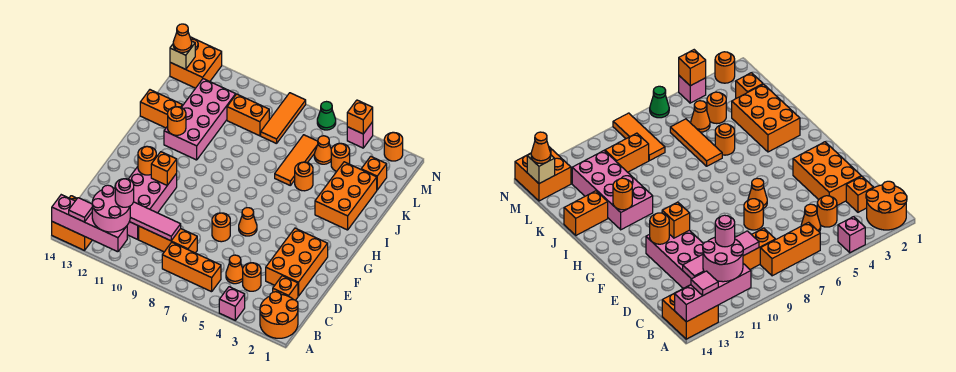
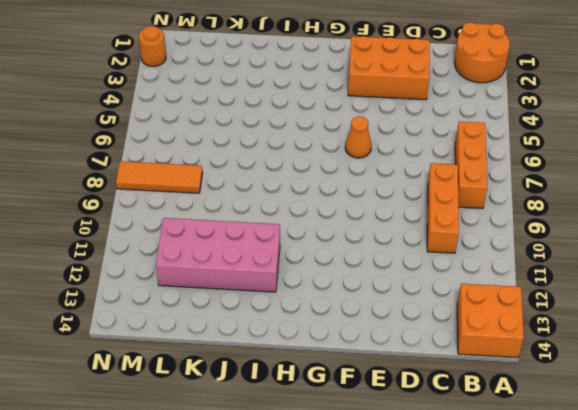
none -> pink 1x1 brick [219,287,245,320]
none -> orange 1x1 brick [273,276,298,300]
none -> orange 1x1 round brick [243,263,261,291]
none -> orange 1x1 cone [226,255,243,284]

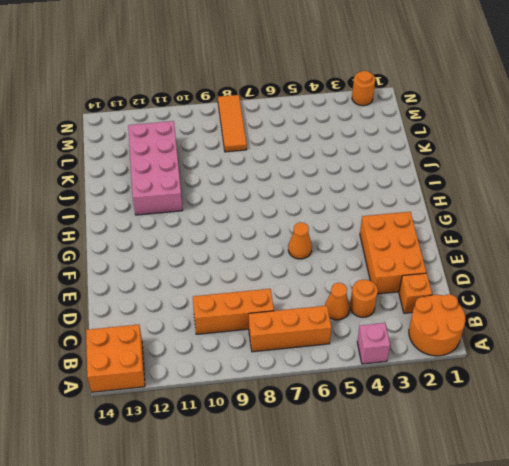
none -> pink 2x4 brick [127,167,177,239]
none -> orange 1x1 round brick [212,213,230,242]
none -> orange 2x3 brick [315,162,377,230]
none -> orange 1x1 round brick [295,162,313,191]

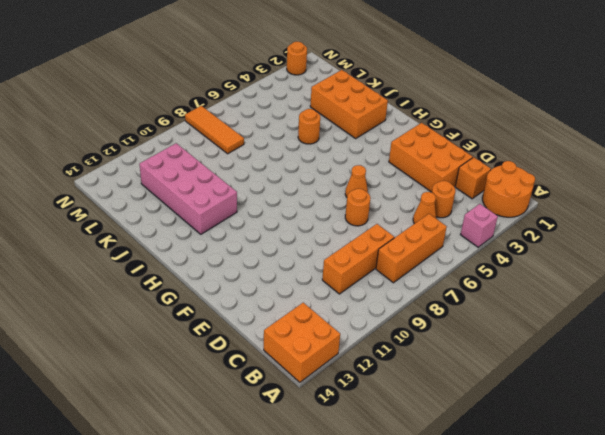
none -> pink 2x4 brick [127,167,177,239]
none -> orange 1x3 tile [275,135,318,185]
none -> orange 1x2 brick [140,90,182,128]
none -> orange 1x1 brick [361,156,387,190]

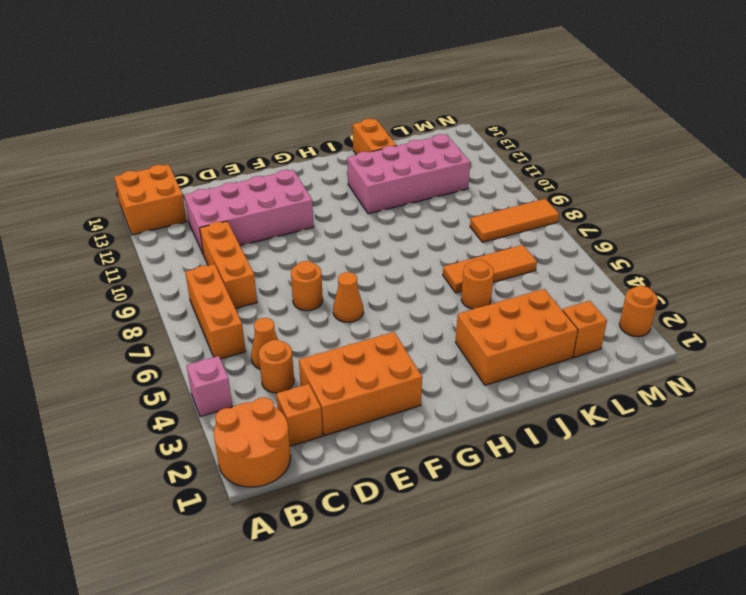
none -> orange 1x1 round brick [331,143,350,171]
none -> orange 1x1 cone [314,136,331,164]
none -> orange 1x2 brick [227,94,269,136]
none -> orange 2x2 brick [170,37,222,88]

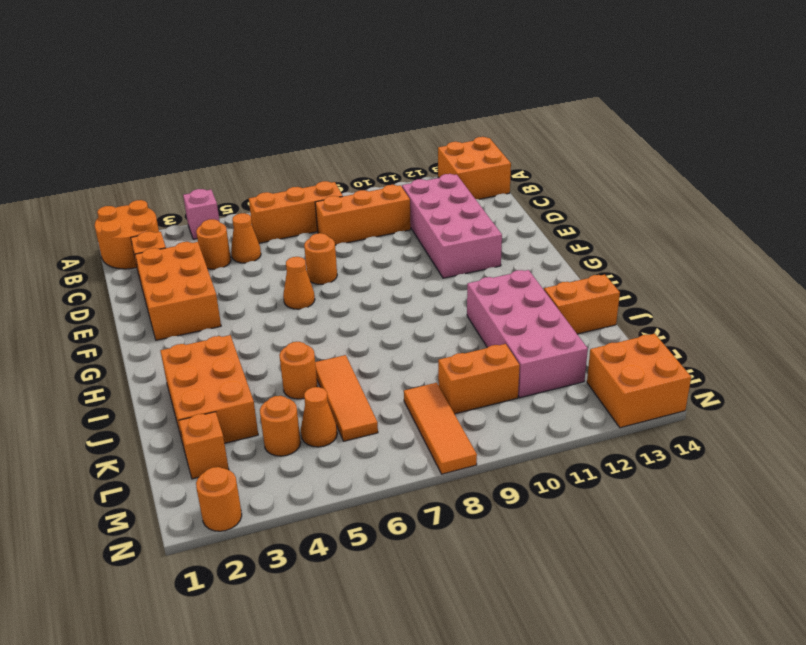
none -> pink 1x1 brick [347,122,373,148]
none -> green 1x1 cone [317,102,336,130]
none -> pink 1x4 brick [52,195,127,252]
none -> pink 1x4 tile [130,202,181,241]

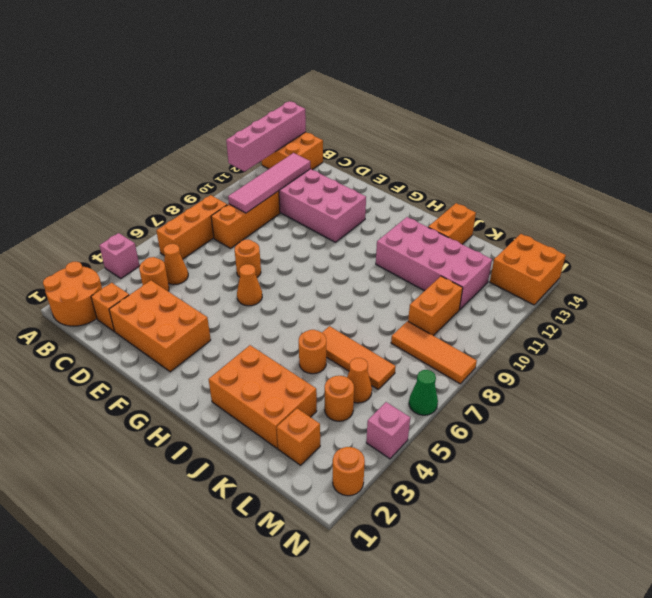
none -> orange 1x1 brick [151,152,177,185]
none -> orange 1x1 round brick [138,146,156,175]
none -> orange 1x1 round brick [168,107,186,135]
none -> tan 1x1 brick [170,41,195,69]

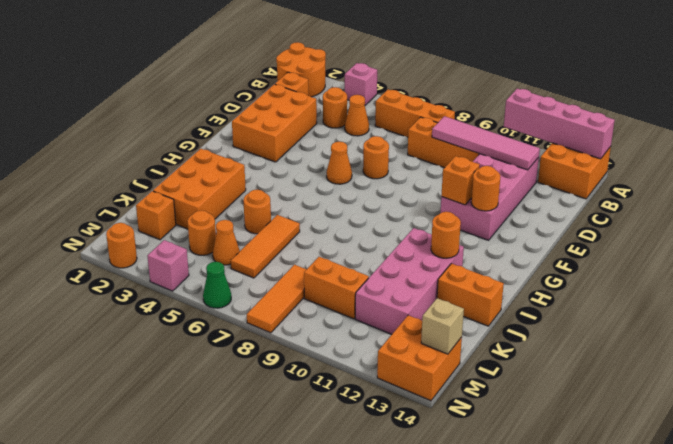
none -> orange 1x1 brick [347,100,373,134]
none -> pink 2x2 round brick [92,185,130,232]
none -> pink 1x1 tile [69,198,92,222]
none -> orange 1x1 cone [173,24,192,52]

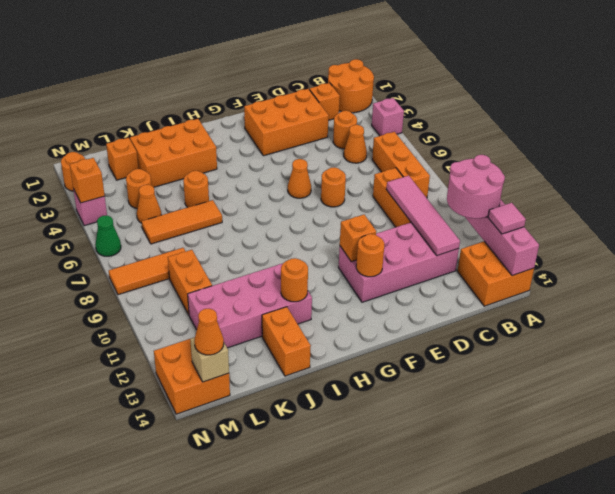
none -> pink 1x1 round brick [115,179,134,207]

